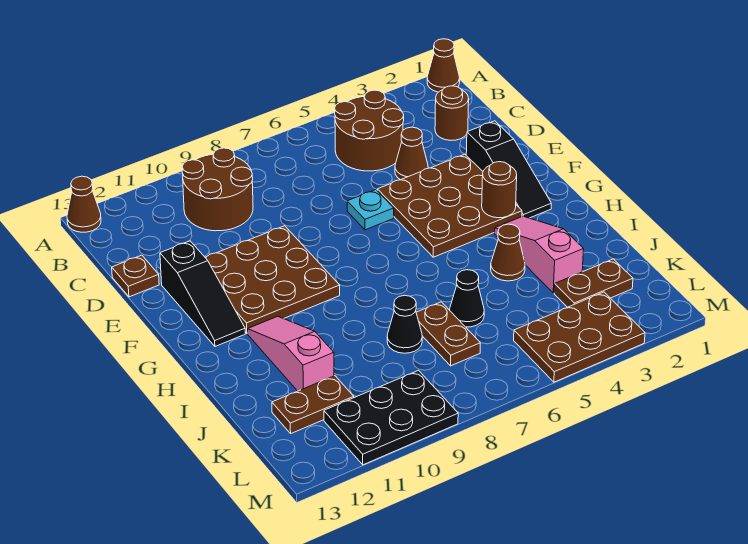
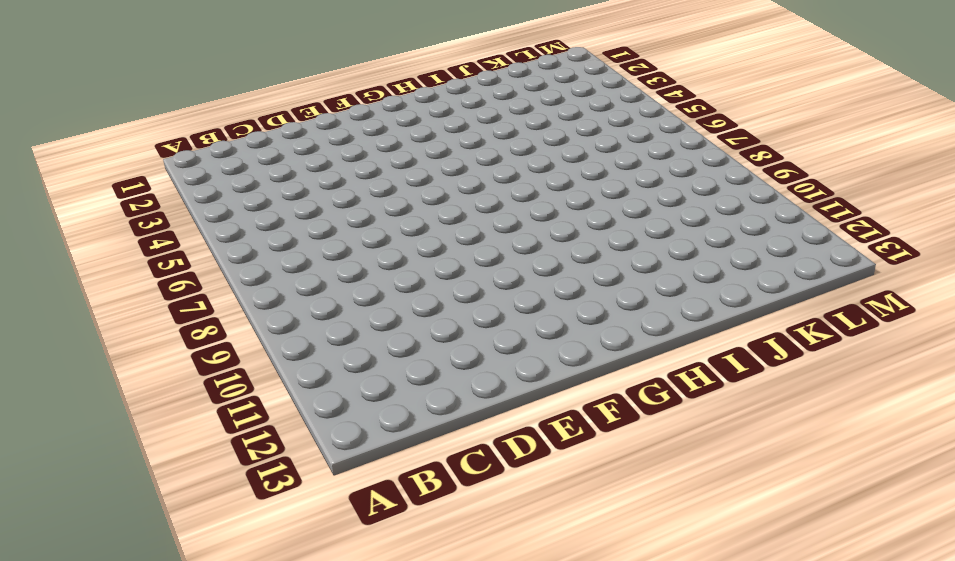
none -> brown 1x1 cone [427,39,460,92]
none -> brown 1x1 cone [67,176,101,232]
none -> brown 2x2 round brick [335,90,404,171]

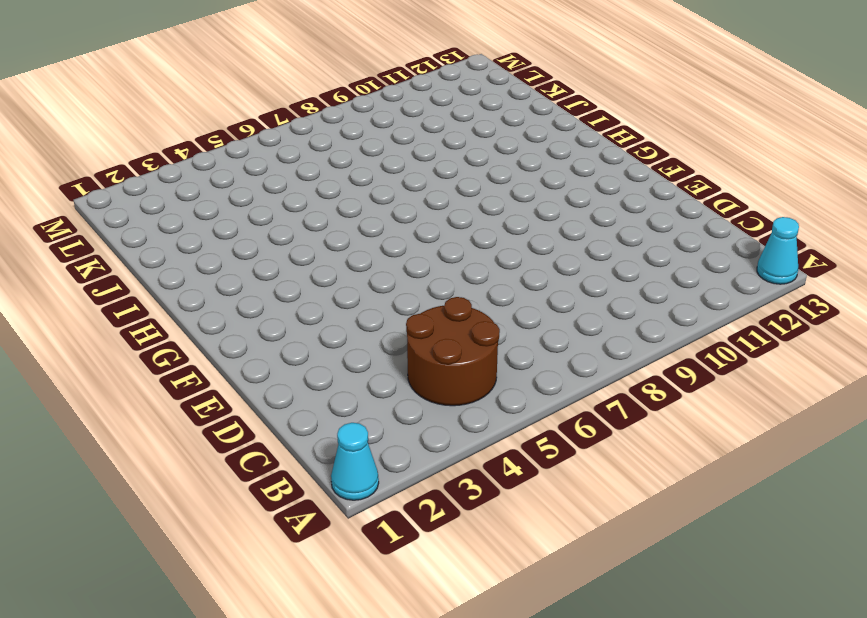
cyan 1x1 cone [331,423,379,500] -> brown 1x1 cone [427,39,460,92]
cyan 1x1 cone [757,217,799,284] -> brown 1x1 cone [67,176,101,232]
none -> brown 2x2 round brick [182,148,253,231]
none -> brown 1x1 round brick [435,86,469,140]
none -> brown 1x1 cone [395,127,428,180]

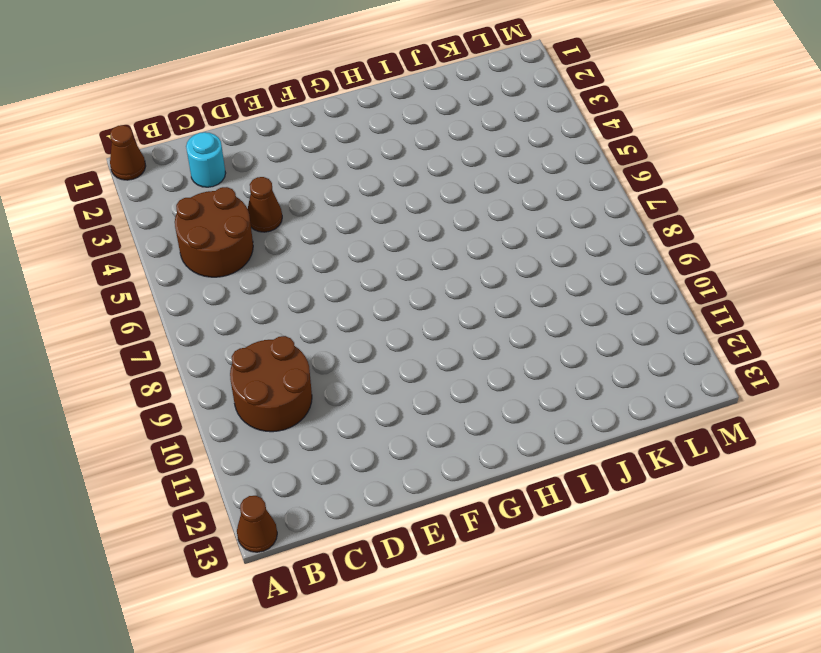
cyan 1x1 round brick [186,132,226,187] -> brown 1x1 round brick [435,86,469,140]
none -> brown 1x1 plate [112,255,159,297]
none -> black 1x3 slope [466,121,551,218]
none -> brown 3x3 plate [377,154,522,257]

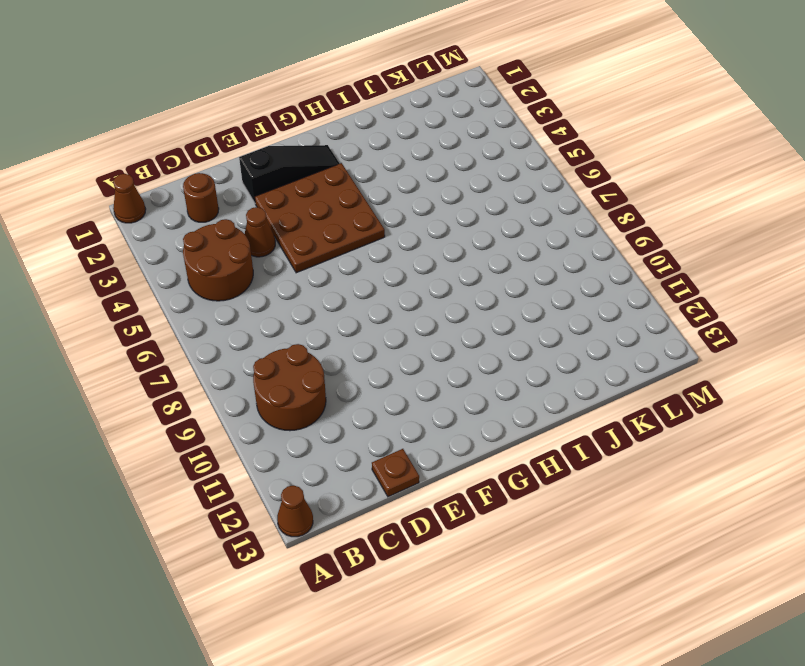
none -> cyan 1x1 plate [347,190,394,230]
none -> brown 3x3 plate [205,226,340,333]
none -> black 1x3 slope [160,241,245,346]

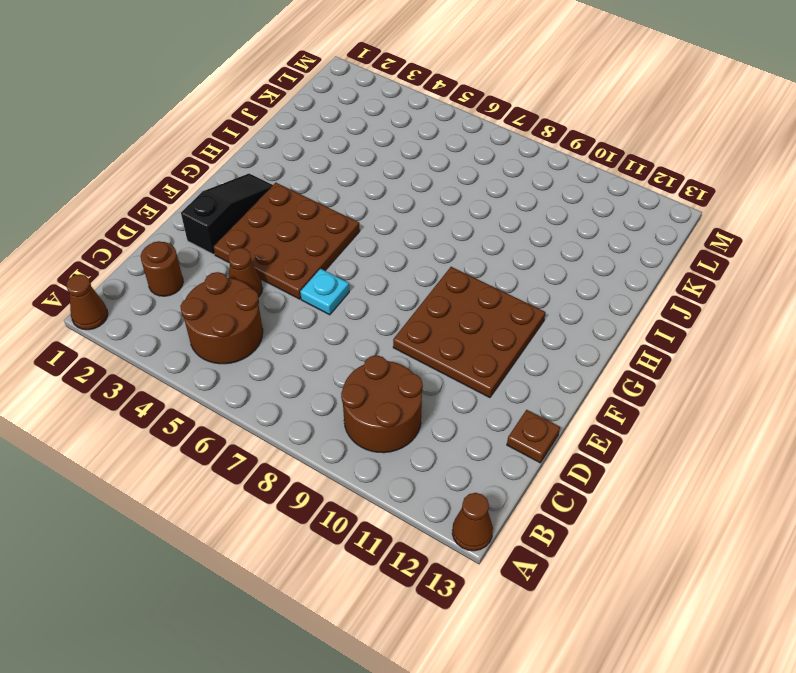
none -> black 1x3 slope [160,241,245,346]
none -> pink 1x3 slope [494,216,584,293]
none -> pink 1x3 slope [248,316,334,391]

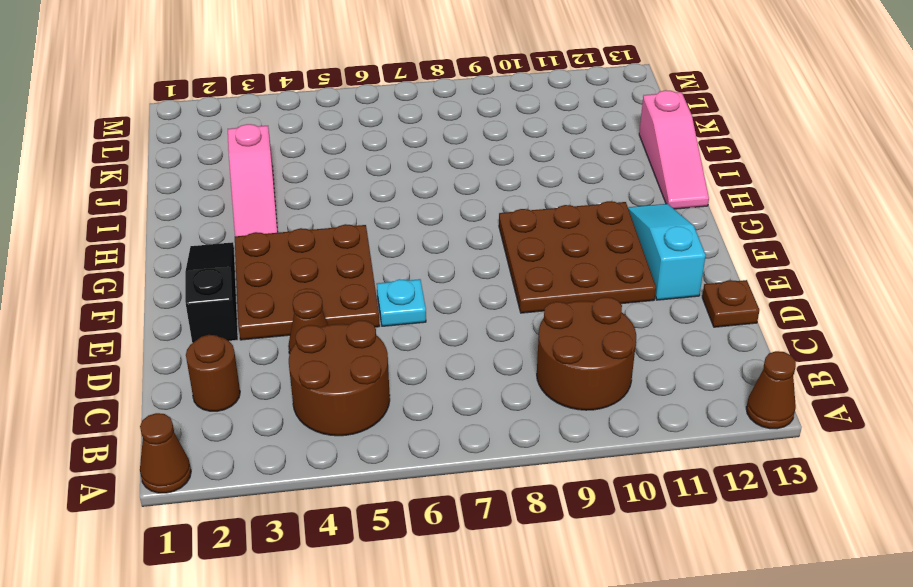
cyan 1x3 slope [628,204,706,300] -> black 1x3 slope [160,241,245,346]
pink 1x3 slope [639,90,709,209] -> pink 1x3 slope moved to [248,316,334,391]
none -> brown 1x1 cone [491,224,525,281]
none -> black 1x1 cone [449,270,484,327]
none -> brown 1x2 plate [416,302,480,366]

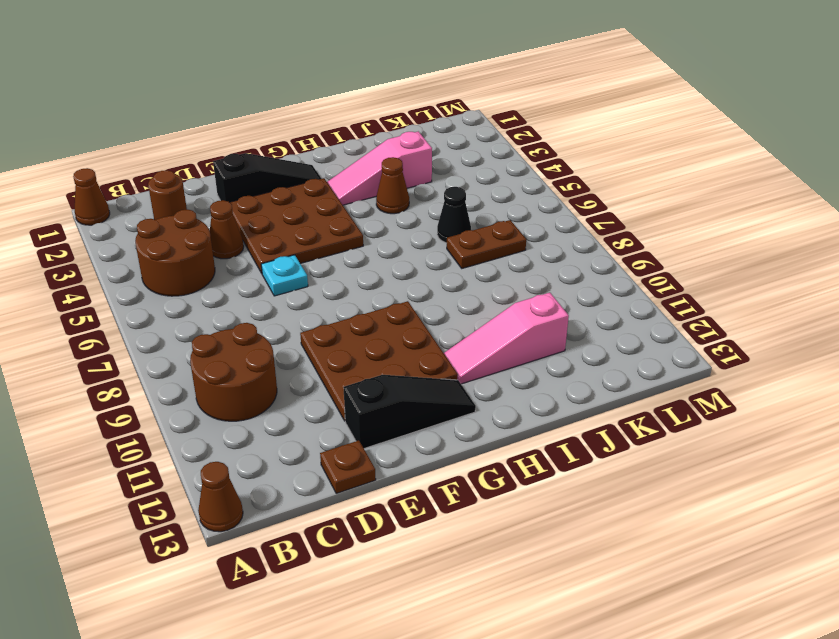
none -> black 1x1 cone [387,295,422,353]
none -> brown 1x2 plate [554,259,633,307]
none -> brown 1x2 plate [272,376,354,433]

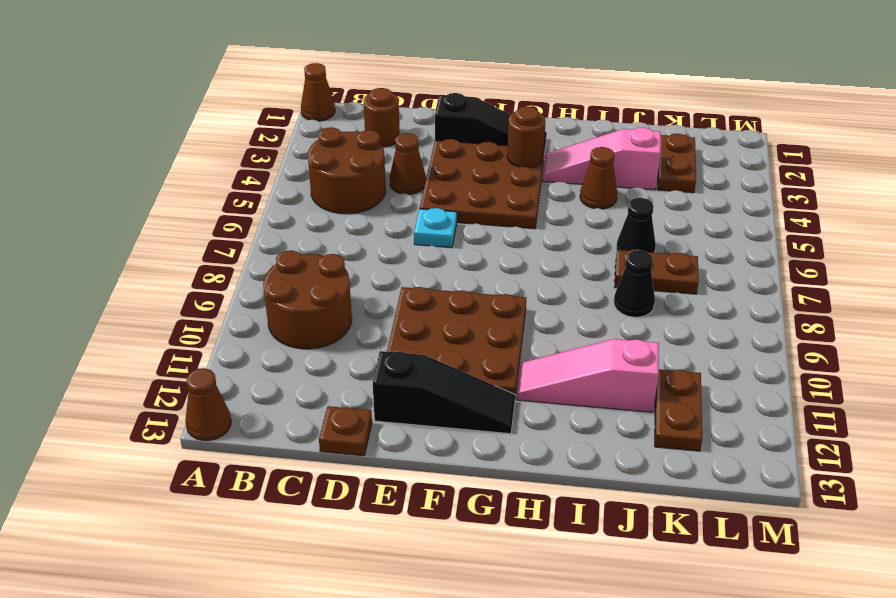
none -> brown 2x3 plate [514,292,645,382]
none -> black 2x3 plate [324,371,458,465]

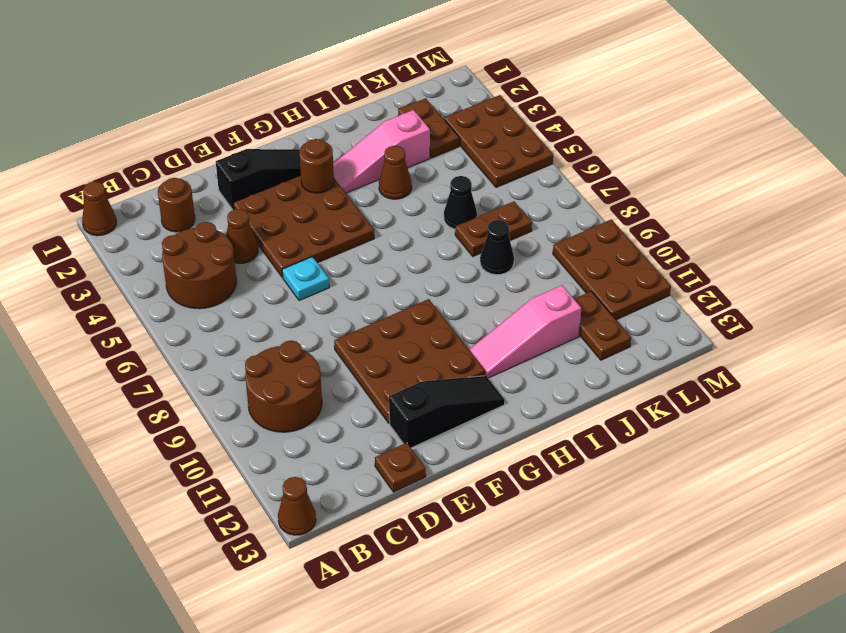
brown 2x3 plate [553,219,671,320] -> black 2x3 plate [324,371,458,465]

